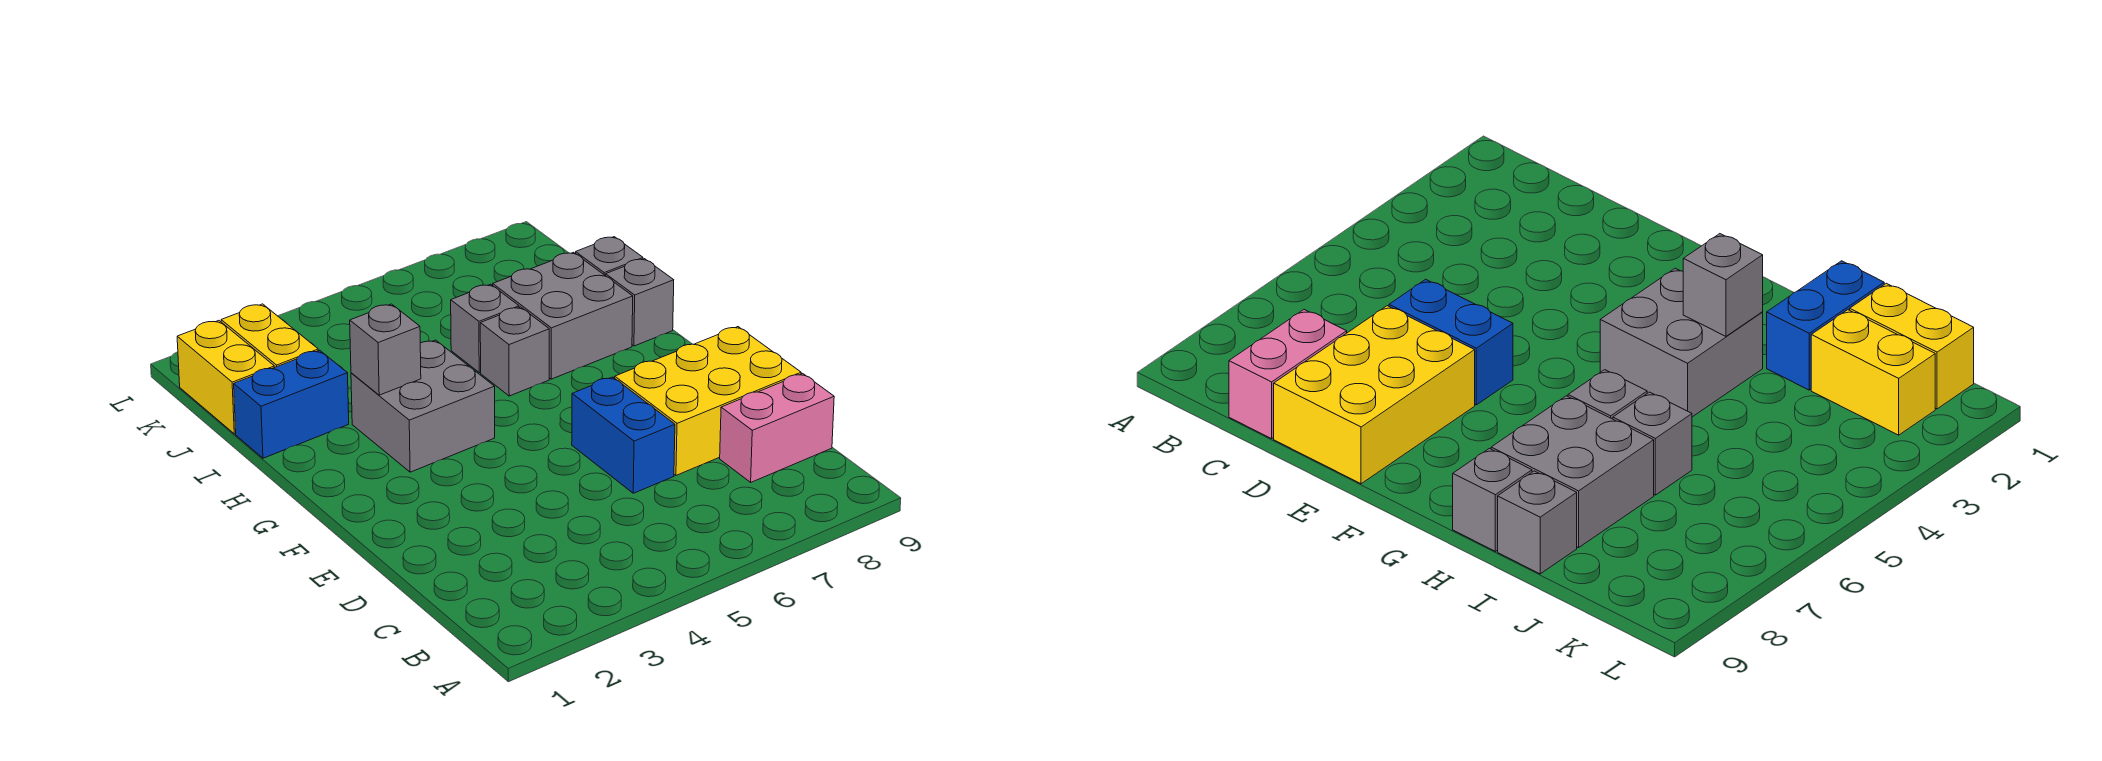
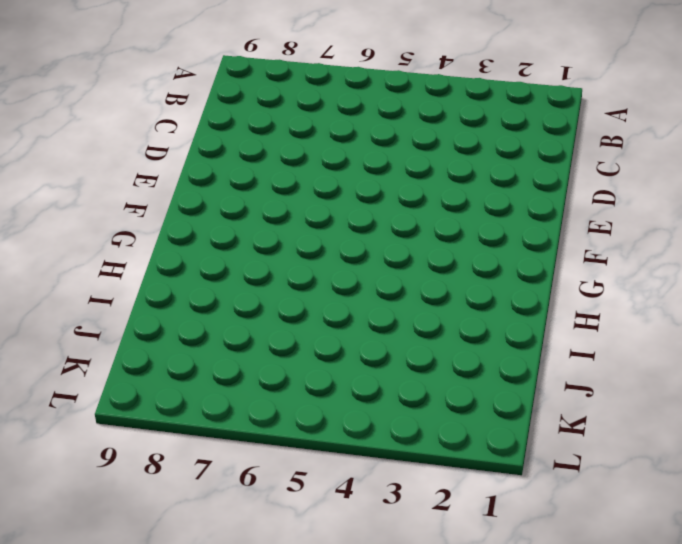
none -> pink 1x2 brick [720,374,834,482]
none -> blue 1x2 brick [572,377,675,493]
none -> yellow 2x3 brick [615,327,801,475]

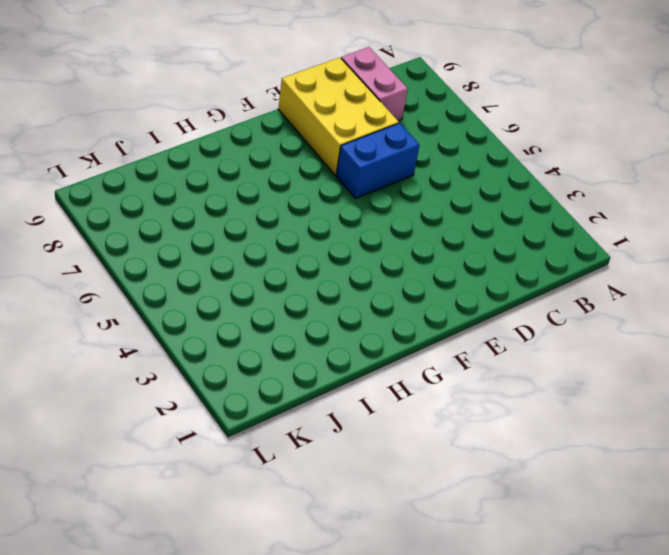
none -> grey 2x2 brick [351,340,495,472]
none -> grey 1x1 brick [480,307,549,396]
none -> grey 2x2 brick [493,252,633,379]

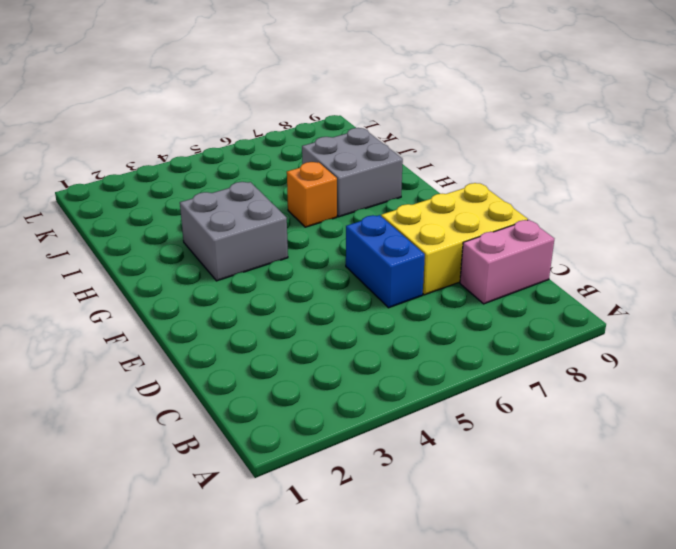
orange 1x1 brick [287,162,337,227] -> grey 1x1 brick [480,307,549,396]
none -> grey 1x1 brick [606,259,674,346]
none -> blue 1x2 brick [234,350,349,458]
none -> grey 1x1 brick [451,284,519,373]

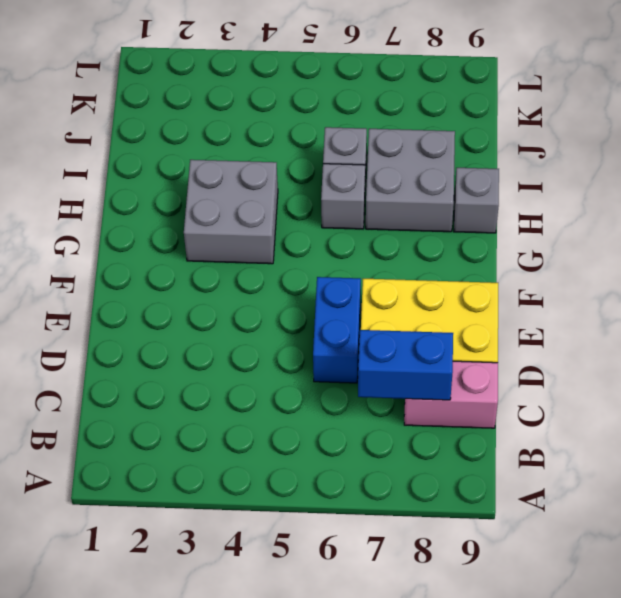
blue 1x2 brick [358,330,453,400] -> blue 1x2 brick moved to [234,350,349,458]
none -> grey 1x1 brick [576,237,643,276]
none -> yellow 1x2 brick [177,321,275,434]
none -> yellow 1x2 brick [221,304,318,367]

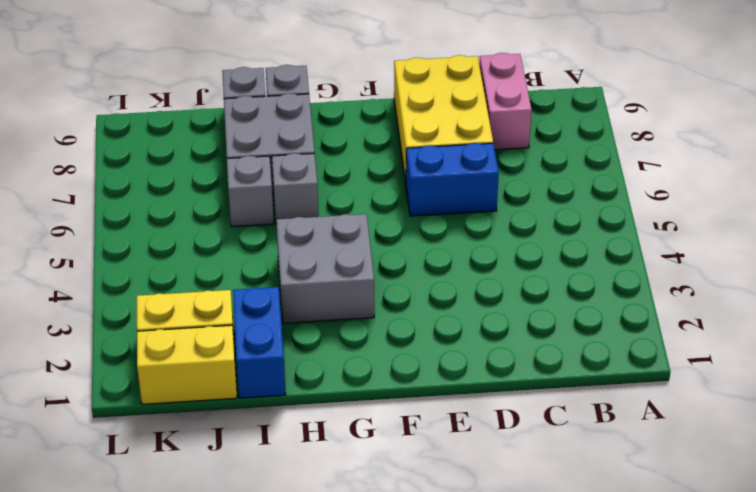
none -> grey 1x1 brick [350,304,421,395]

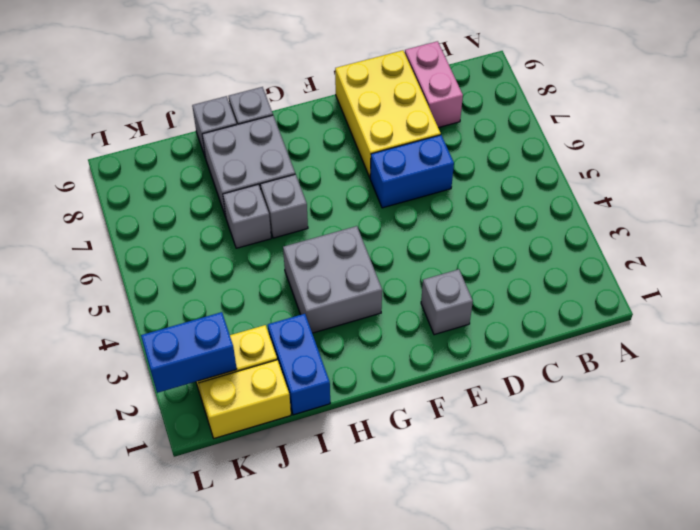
grey 1x1 brick [421,269,473,335] -> grey 1x1 brick moved to [350,304,421,395]
blue 1x2 brick [141,312,237,393] -> none

